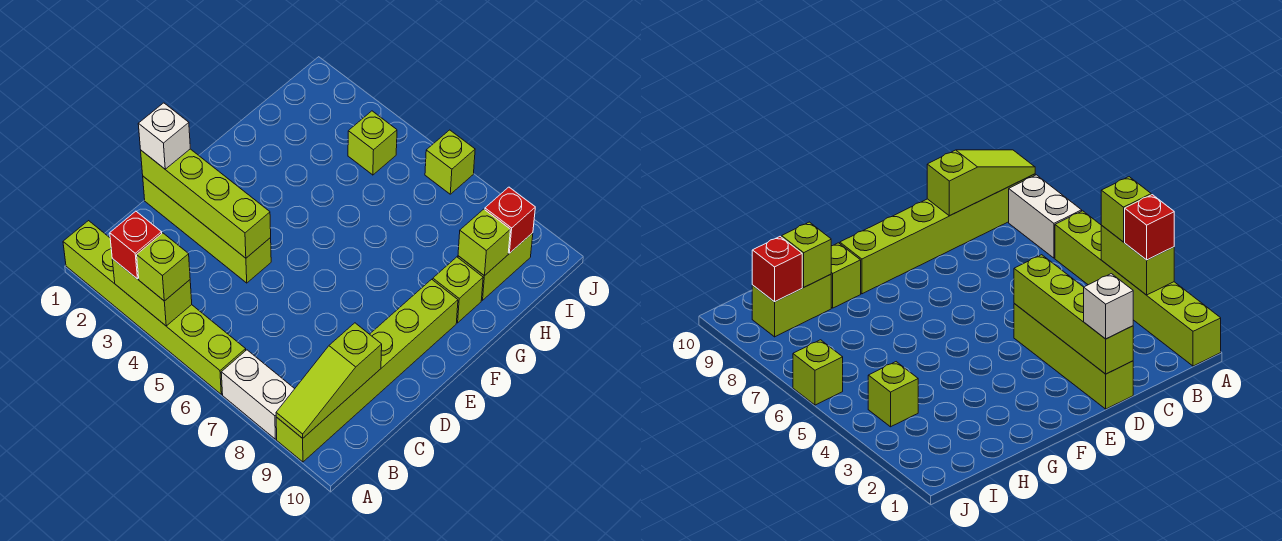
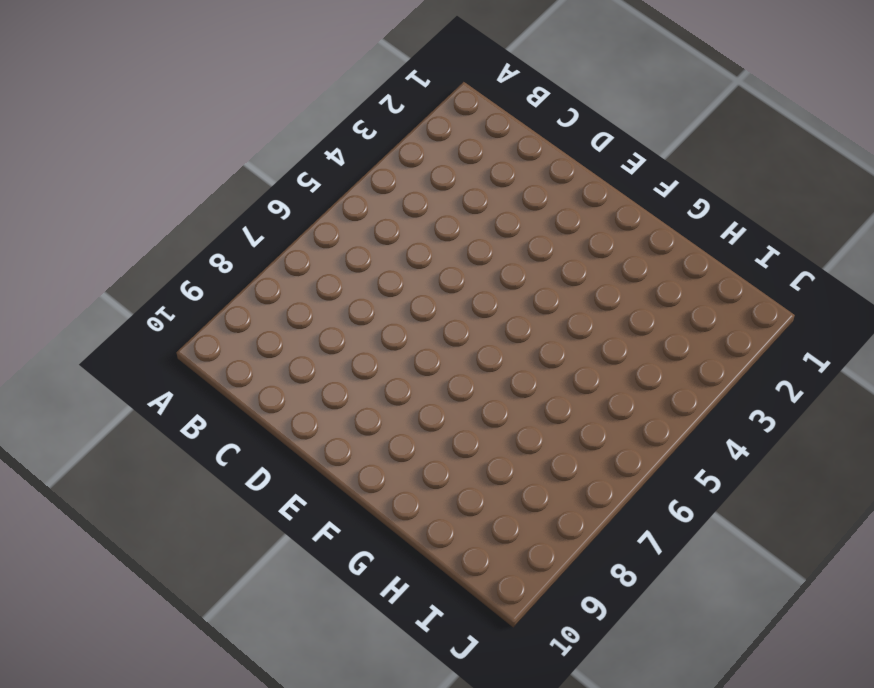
none -> lime 1x6 brick [63,221,246,394]
none -> white 1x2 brick [221,350,295,439]
none -> lime 1x6 brick [276,279,458,462]

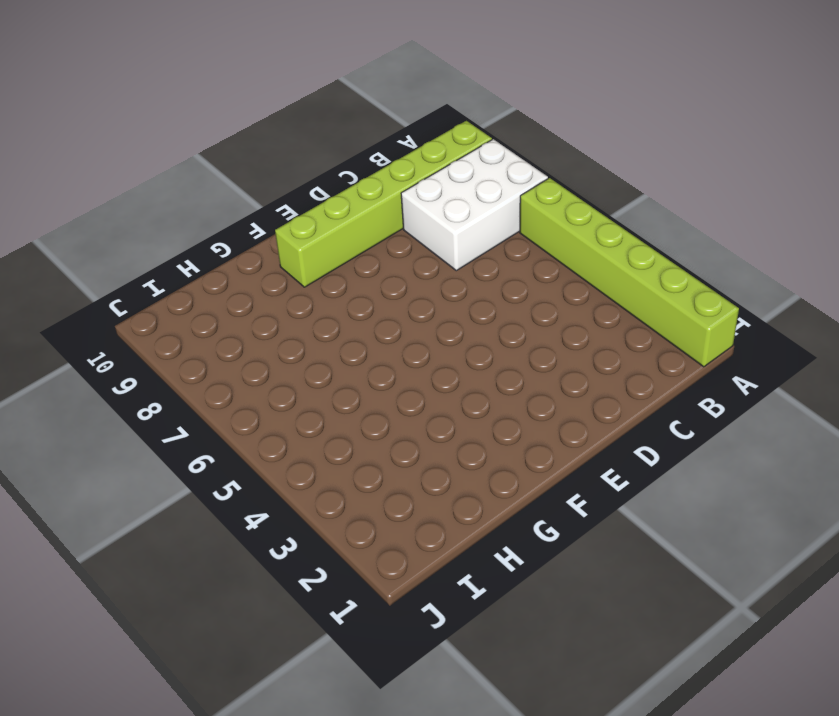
white 2x3 brick [401,139,548,271] -> white 1x2 brick [221,350,295,439]
none -> lime 1x4 brick [143,176,271,283]
none -> lime 1x1 brick [433,257,483,323]
none -> lime 1x2 brick [458,233,533,300]

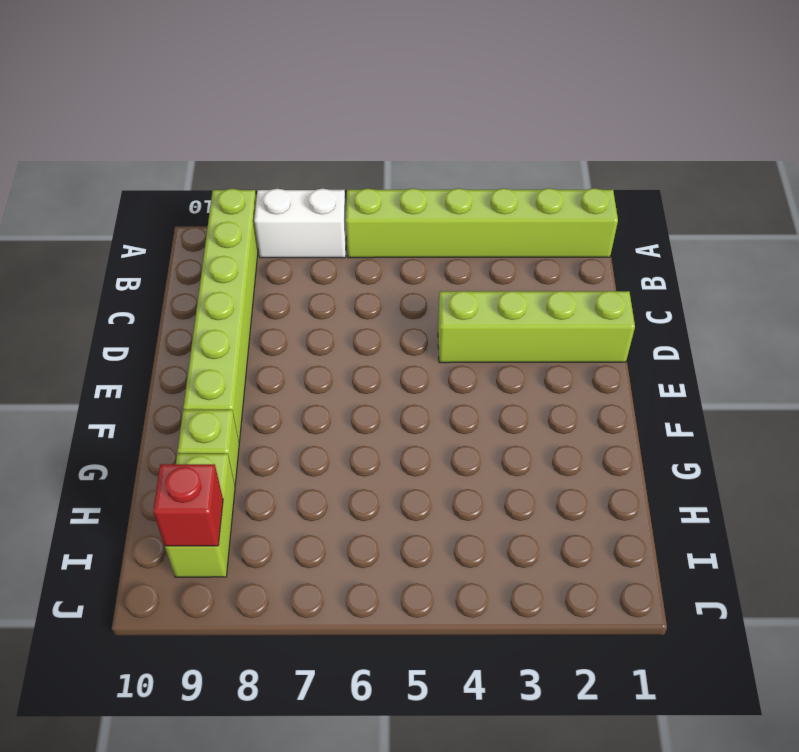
none -> lime 1x1 brick [348,111,397,175]
none -> lime 1x1 brick [425,130,475,194]
none -> lime 1x2 brick [112,259,192,326]

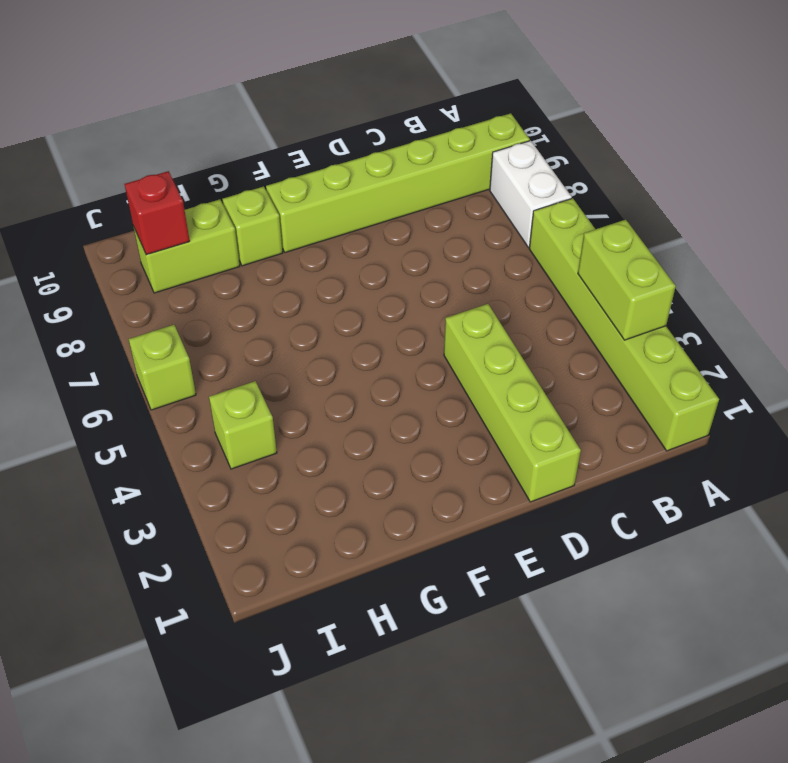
none -> lime 1x3 slope [276,323,382,438]
none -> lime 1x4 brick [141,149,271,258]
none -> lime 1x1 brick [458,209,510,276]

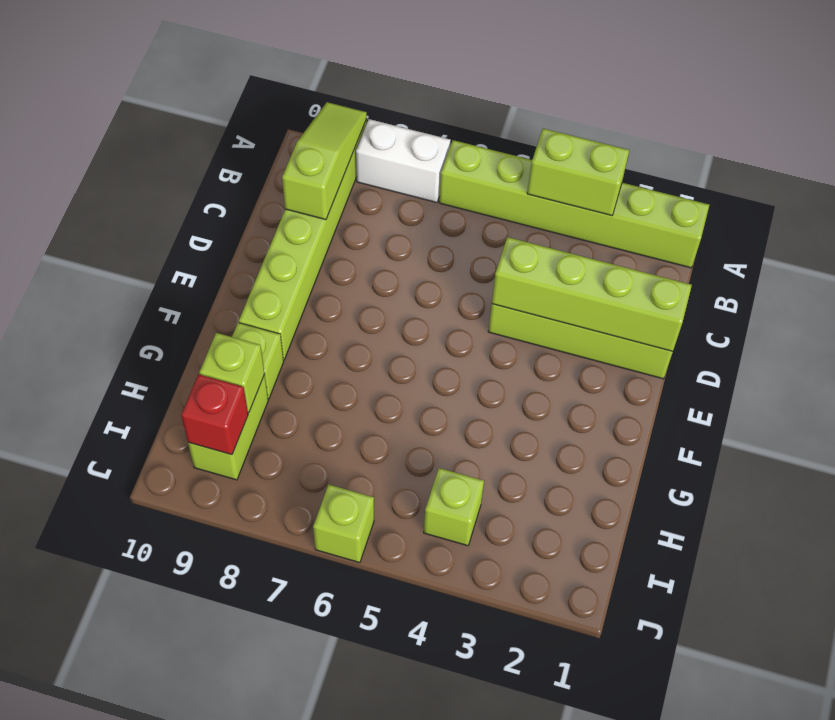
none -> red 1x1 brick [110,211,162,279]
none -> lime 1x1 brick [137,233,190,301]
none -> white 1x1 brick [138,103,190,169]

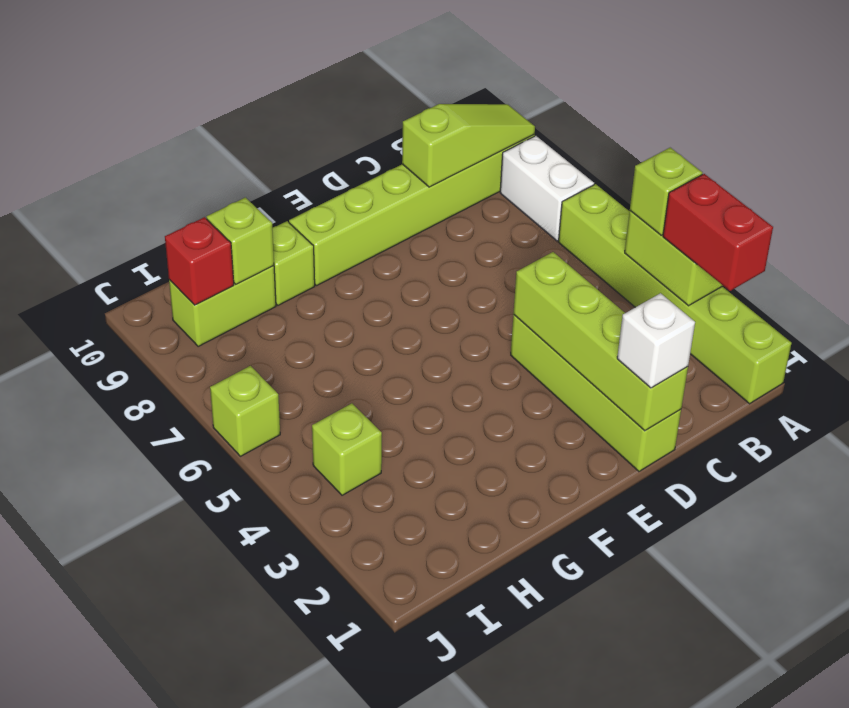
red 1x2 brick [663,174,773,291] -> red 1x1 brick [110,211,162,279]

